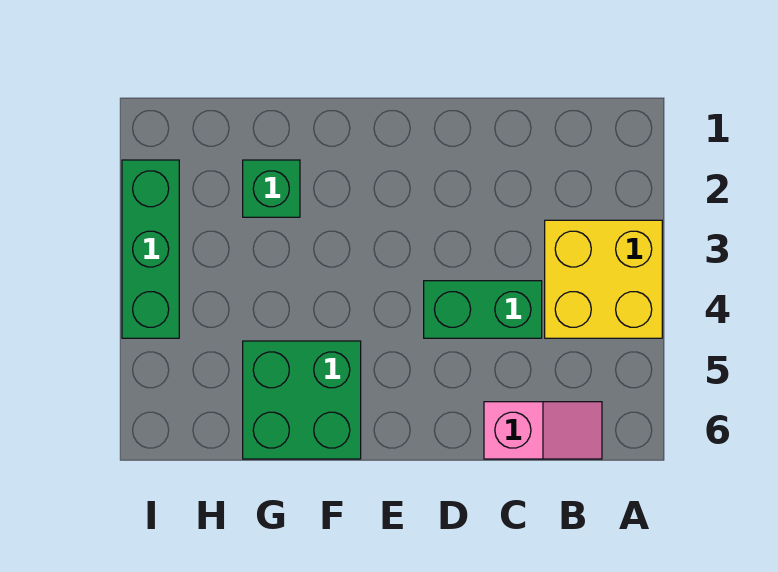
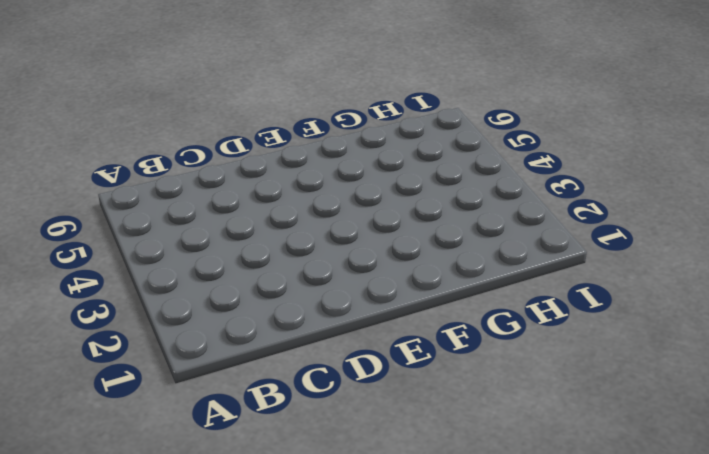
none -> yellow 2x2 brick [545,220,662,338]
none -> pink 1x2 slope [484,402,602,459]

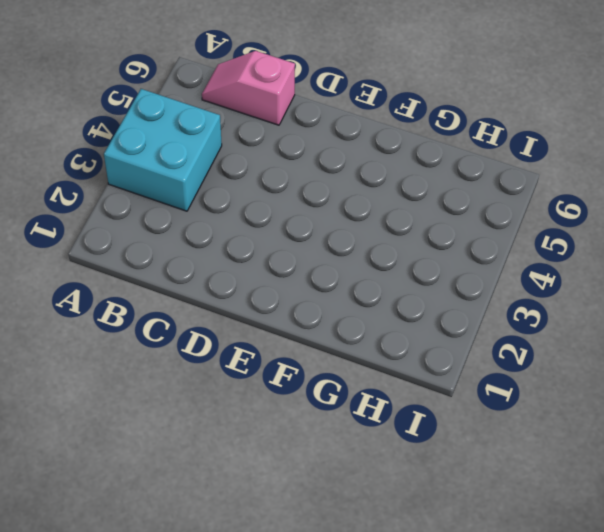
cyan 2x2 brick [104,89,222,211] -> yellow 2x2 brick [545,220,662,338]
none -> green 1x2 brick [424,281,542,338]
none -> green 2x2 brick [243,341,361,459]

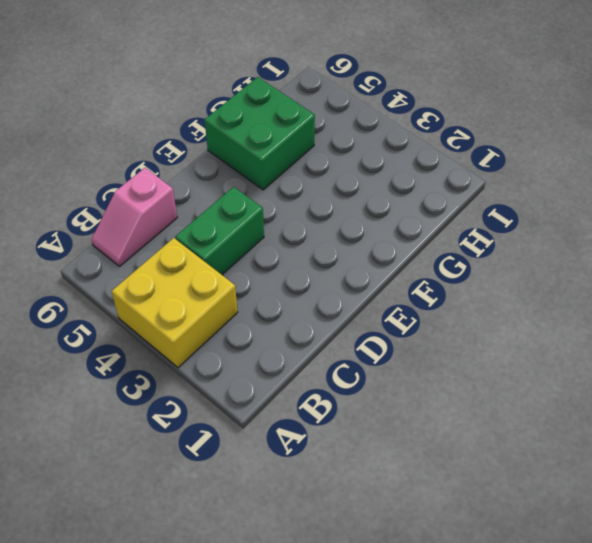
none -> green 1x1 brick [243,160,300,217]
none -> green 1x3 brick [122,160,179,338]

